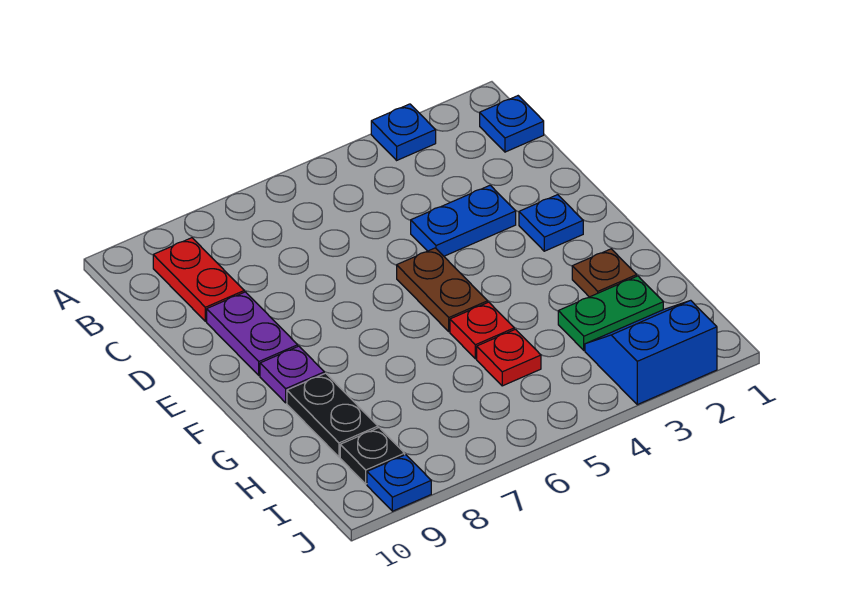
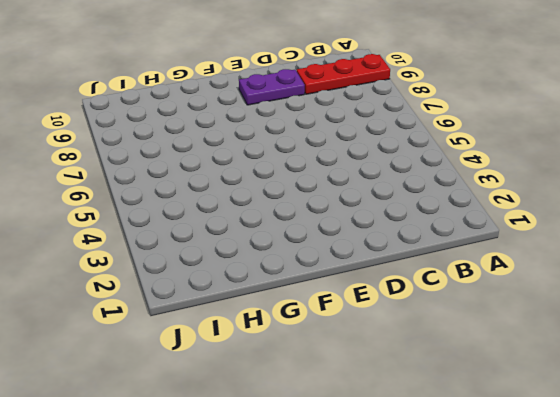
red 1x3 plate [297,54,390,94] -> red 1x2 plate [153,238,244,321]
none -> blue 1x1 plate [371,104,436,160]
none -> blue 1x1 plate [480,96,544,152]
none -> blue 1x2 plate [411,185,516,256]

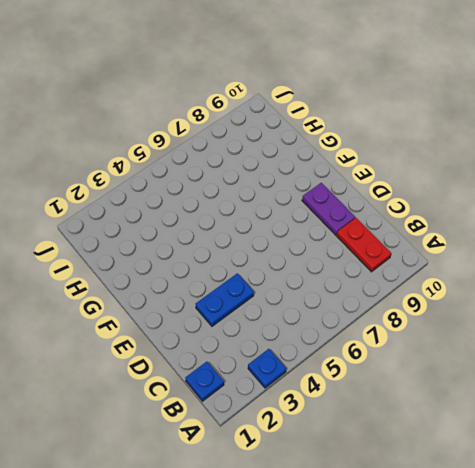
none -> blue 1x1 plate [519,195,583,251]
none -> brown 1x2 plate [397,248,488,332]
none -> purple 1x1 plate [260,346,324,403]

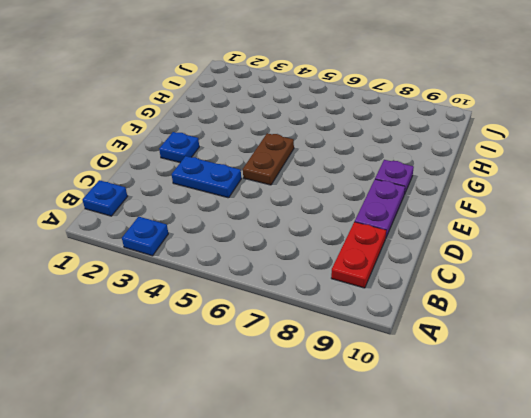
none -> brown 1x1 plate [572,249,637,297]
none -> red 1x1 plate [450,302,514,359]
none -> black 1x2 plate [287,373,378,457]

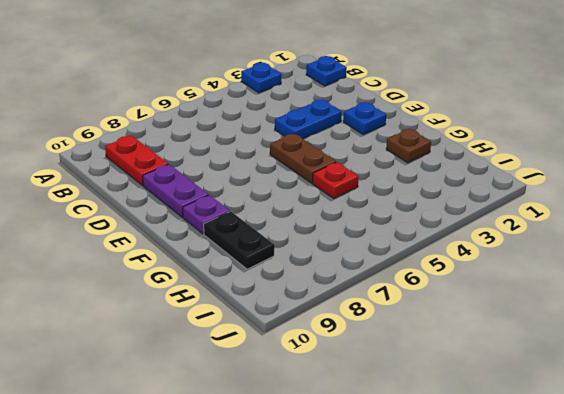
none -> green 1x2 plate [558,276,663,350]
none -> red 1x1 plate [477,329,541,386]
none -> blue 2x2 slope [585,300,717,405]

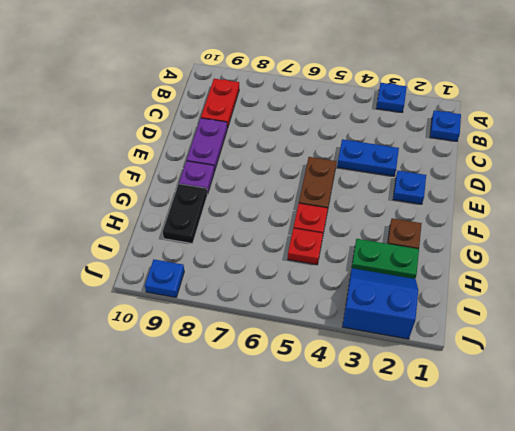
none -> black 1x1 plate [340,428,405,484]

